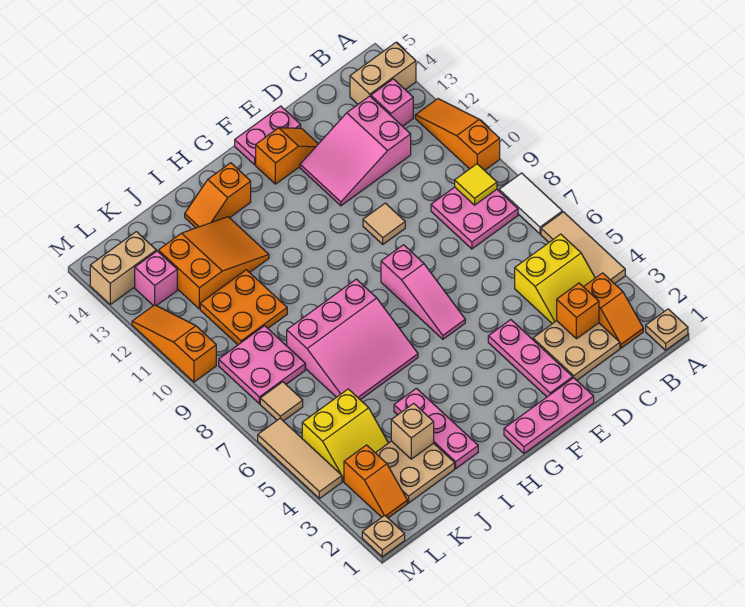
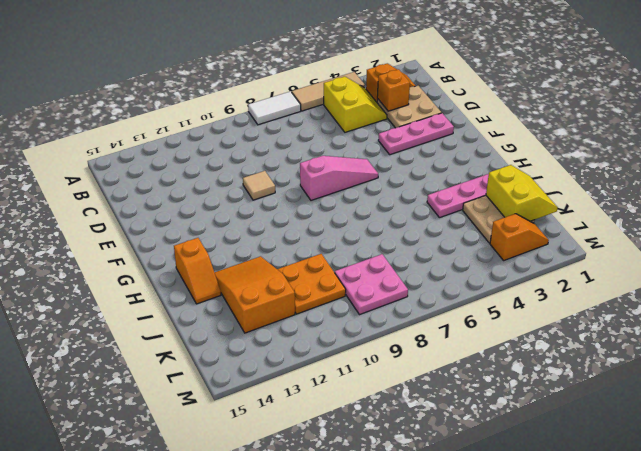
yellow 2x2 slope [486,165,558,221] -> yellow 2x2 slope moved to [302,389,388,481]
none -> tan 1x1 plate [646,309,688,350]
none -> orange 1x3 slope [415,99,500,170]
none -> tan 1x2 brick [350,43,416,104]
none -> pink 2x2 plate [431,187,518,249]

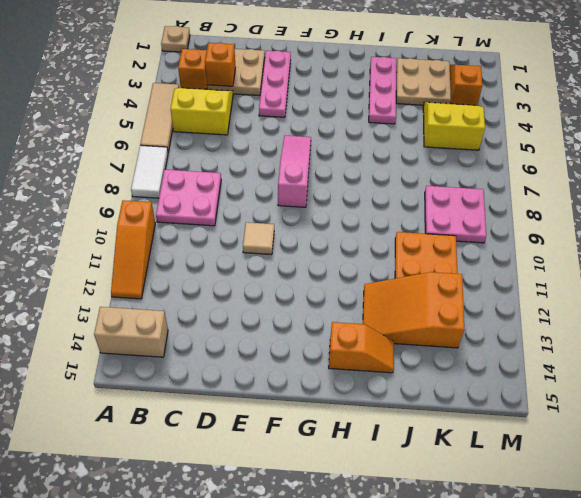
none -> pink 1x1 brick [371,79,413,126]
none -> pink 2x3 slope [300,96,411,206]
none -> pink 1x3 plate [504,378,594,453]
none -> orange 1x2 slope [256,128,318,184]

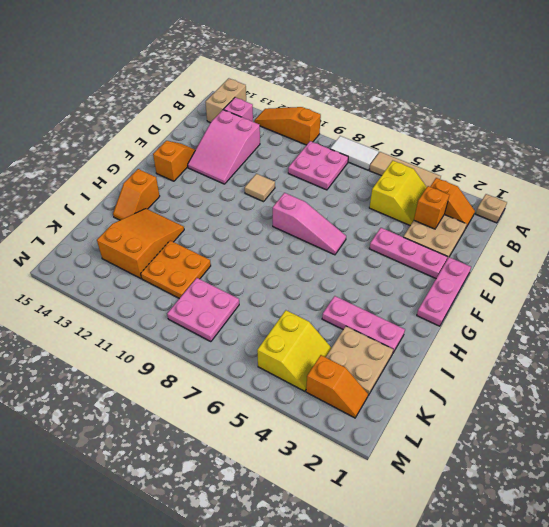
none -> pink 1x2 plate [235,106,301,165]
none -> pink 3x3 slope [287,279,418,400]
none -> tan 1x1 tile [260,382,303,421]
none -> pink 1x1 brick [135,251,177,306]

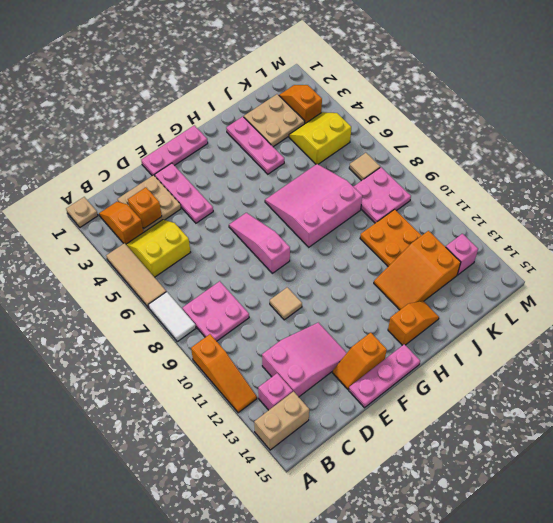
pink 1x3 plate [349,344,420,408] -> pink 1x2 plate [235,106,301,165]
none -> tan 1x2 brick [90,232,156,304]
none -> tan 1x1 plate [362,515,405,557]
none -> tan 1x3 tile [258,418,342,499]
none -> orange 1x3 slope [132,305,216,382]

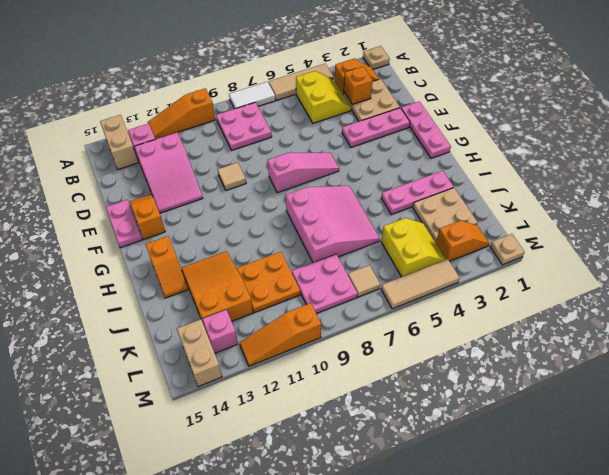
none -> yellow 1x1 tile [455,164,497,205]
none -> tan 1x1 brick [391,403,434,459]

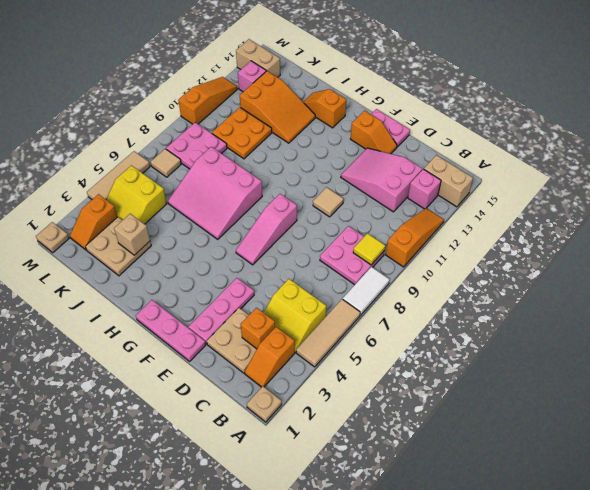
none -> pink 1x3 plate [394,388,478,468]

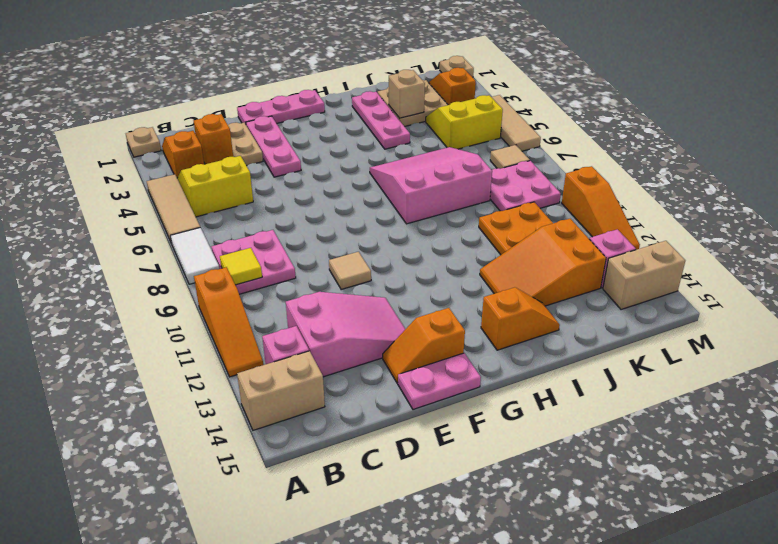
none -> pink 1x3 slope [381,245,465,339]

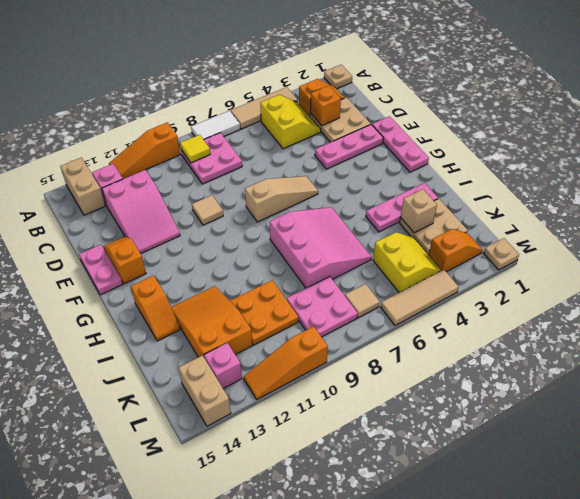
tan 1x3 slope [245,176,318,222] -> pink 1x3 slope [381,245,465,339]

